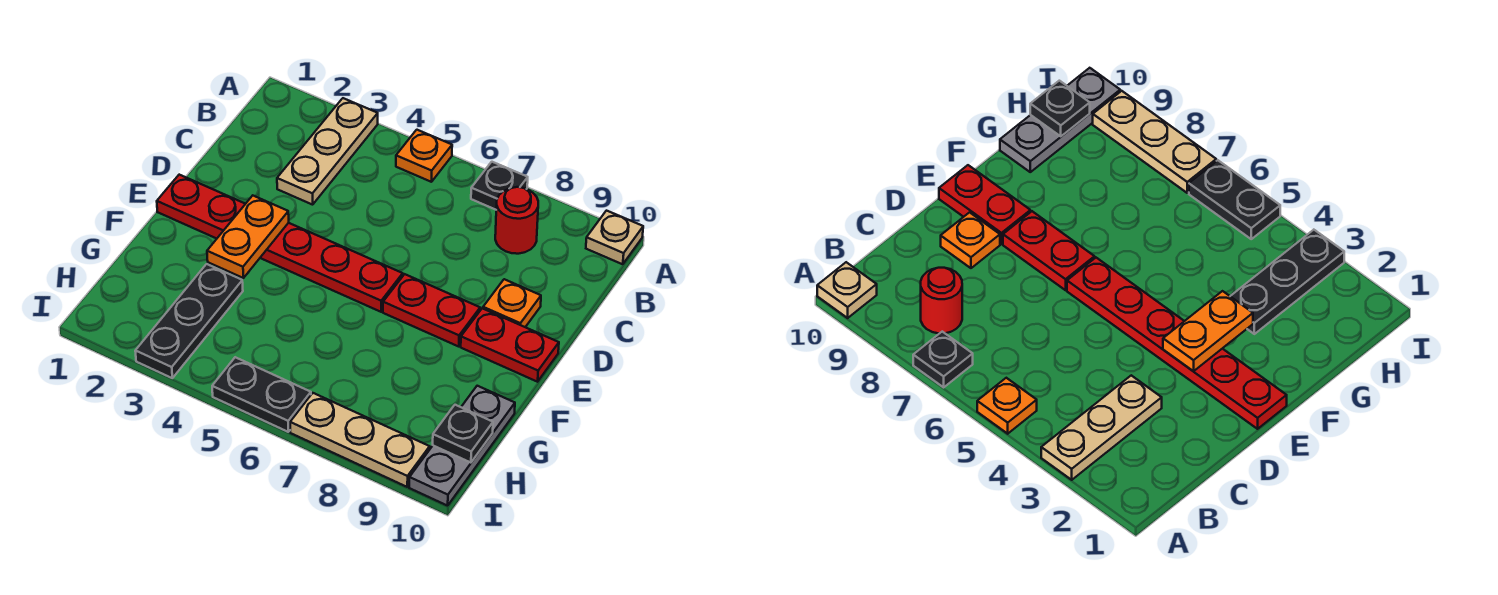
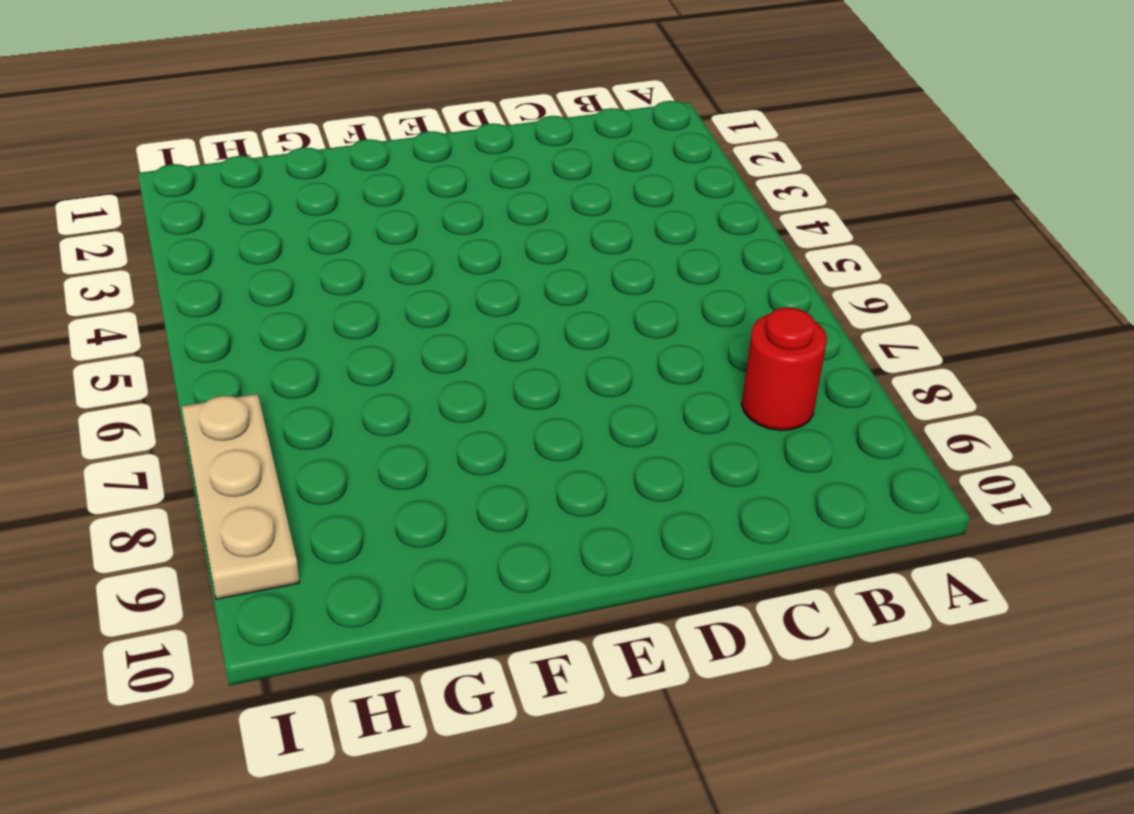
none -> tan 1x3 plate [277,98,378,205]
none -> orange 1x1 plate [396,130,452,182]
none -> black 1x1 plate [471,162,528,210]

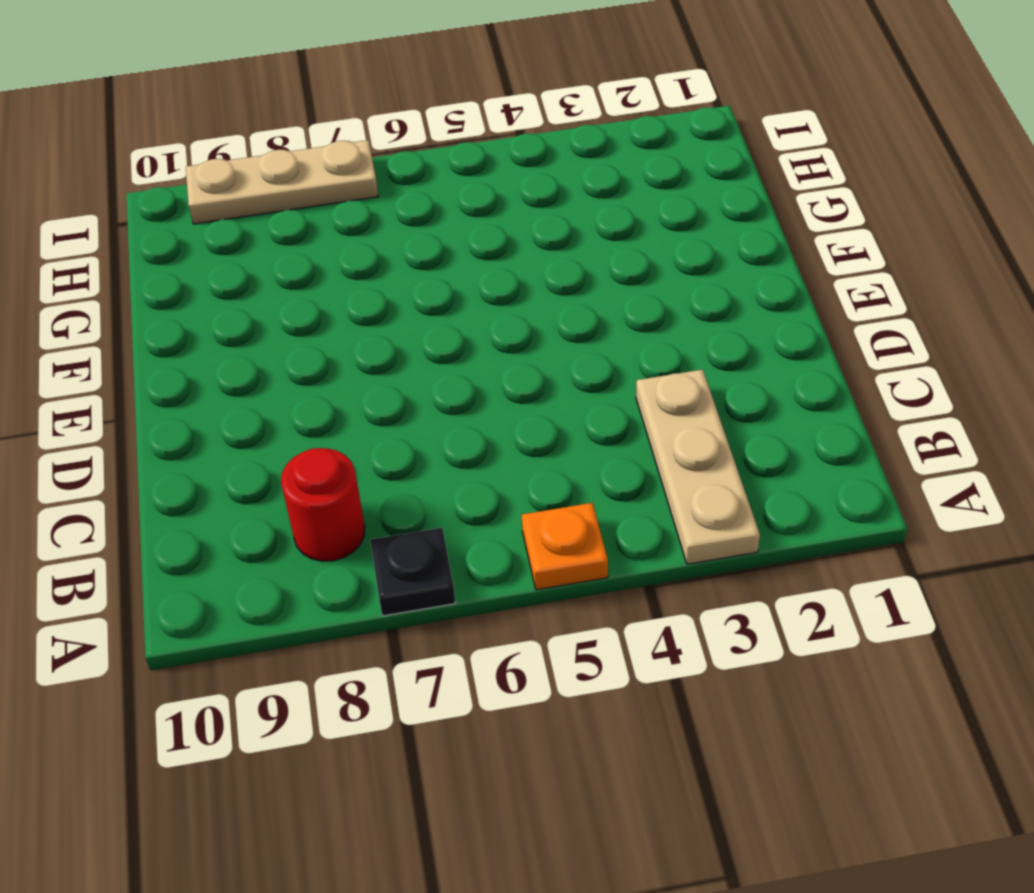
none -> tan 1x1 plate [586,211,643,264]
none -> orange 1x1 plate [483,279,541,327]
none -> red 1x6 plate [157,175,403,312]

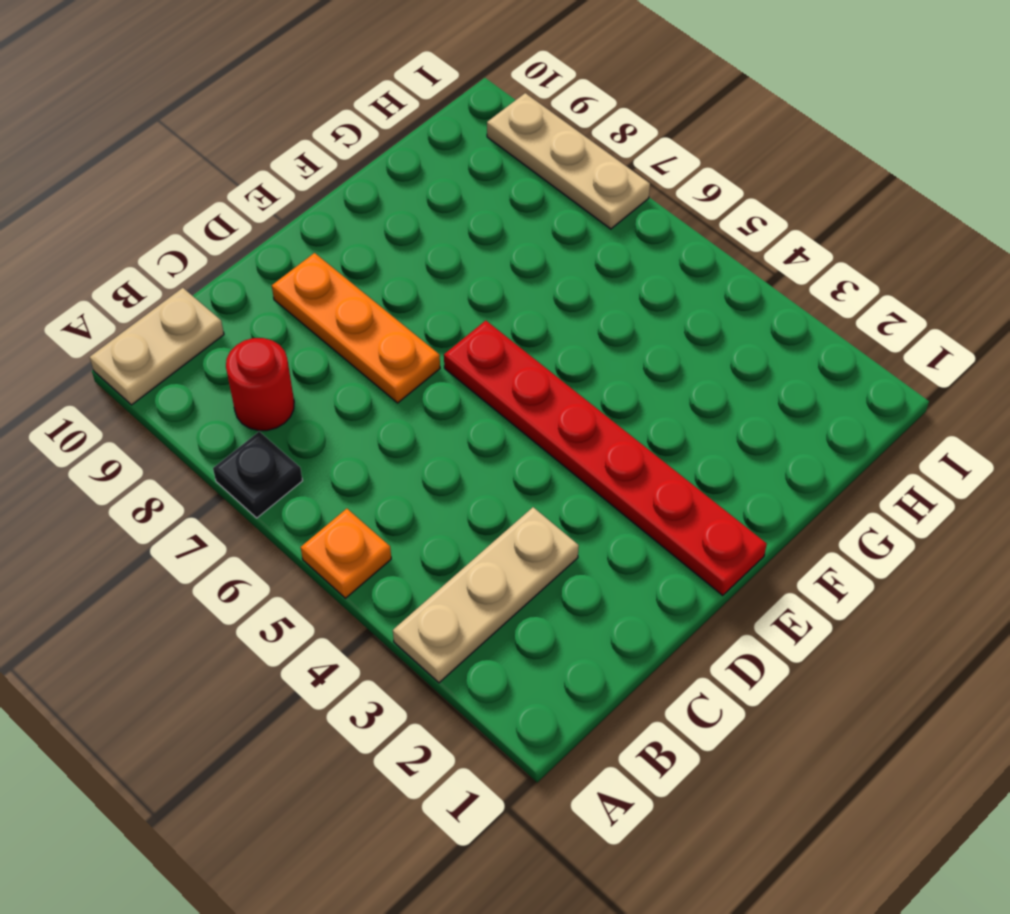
tan 1x2 plate [90,288,224,405] -> tan 1x1 plate [586,211,643,264]
orange 1x3 plate [272,253,440,403] -> orange 1x1 plate [483,279,541,327]
none -> red 1x2 plate [383,274,480,347]
none -> red 1x2 plate [461,308,559,382]
none -> black 1x3 plate [135,264,243,378]

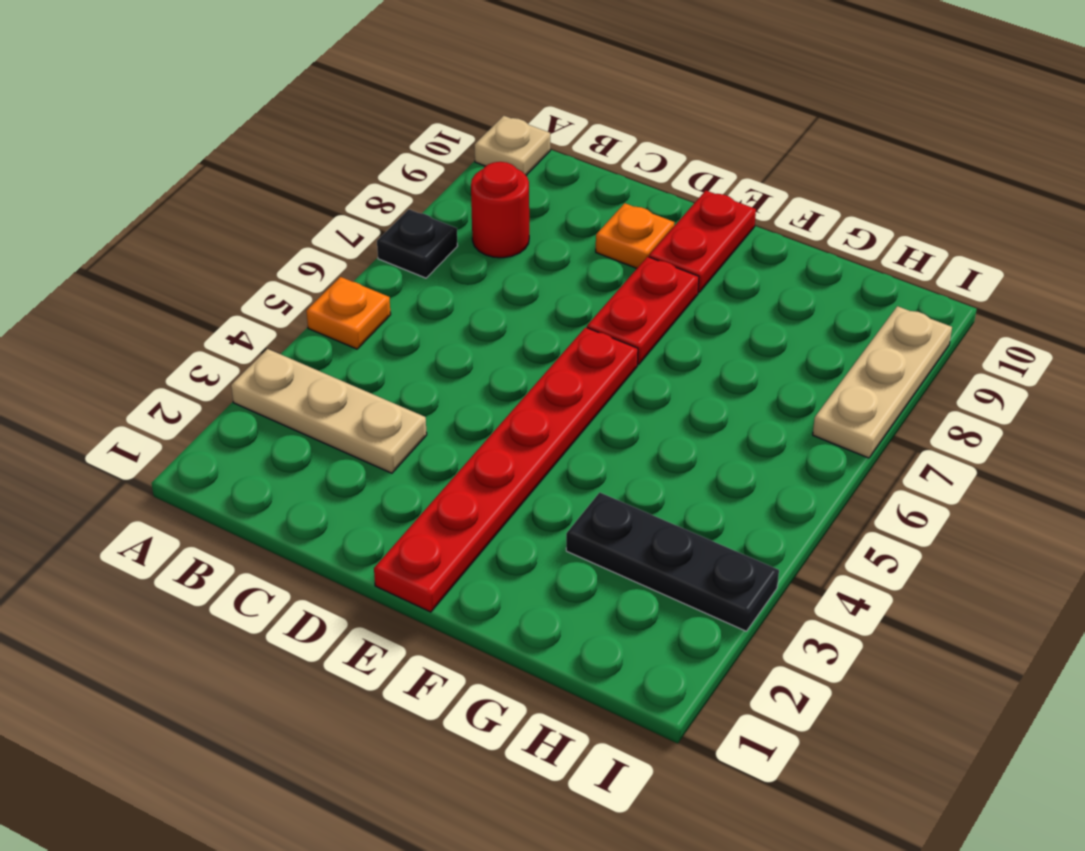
none -> grey 1x3 plate [409,386,515,506]
none -> black 1x2 plate [212,357,311,432]
none -> orange 1x2 plate [207,196,289,278]

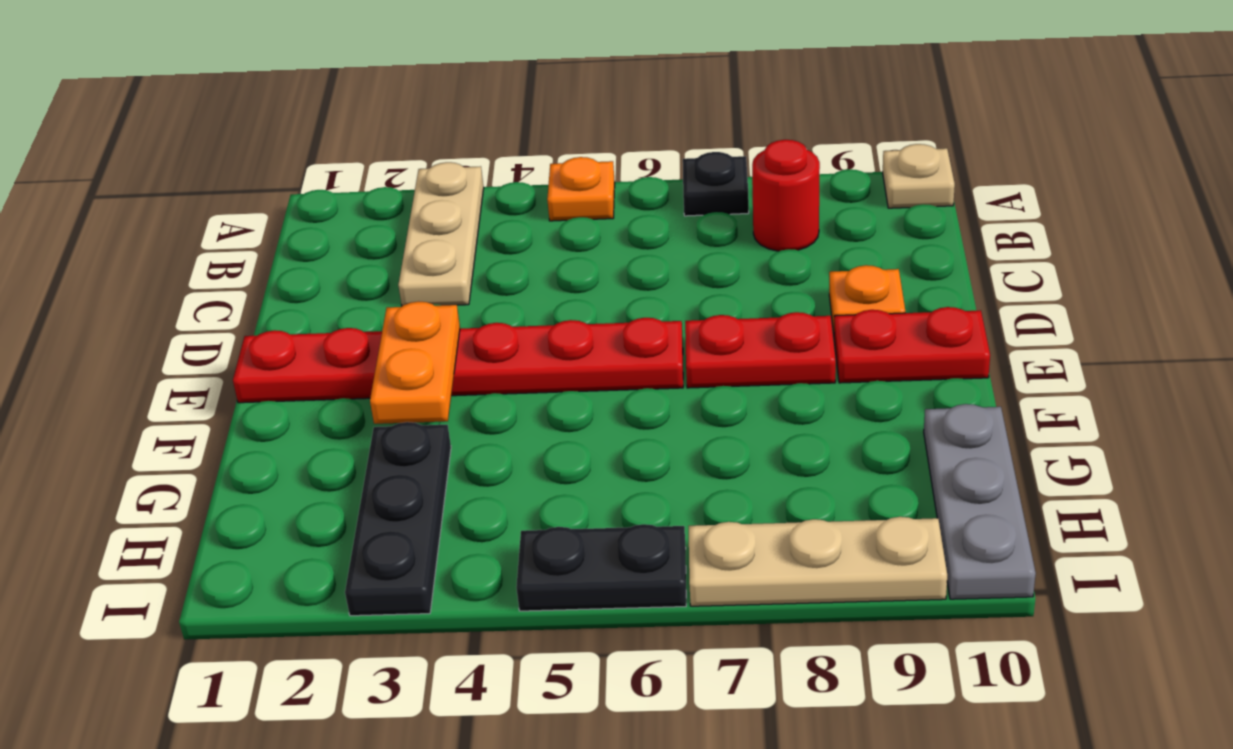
none -> black 1x1 plate [433,405,493,463]

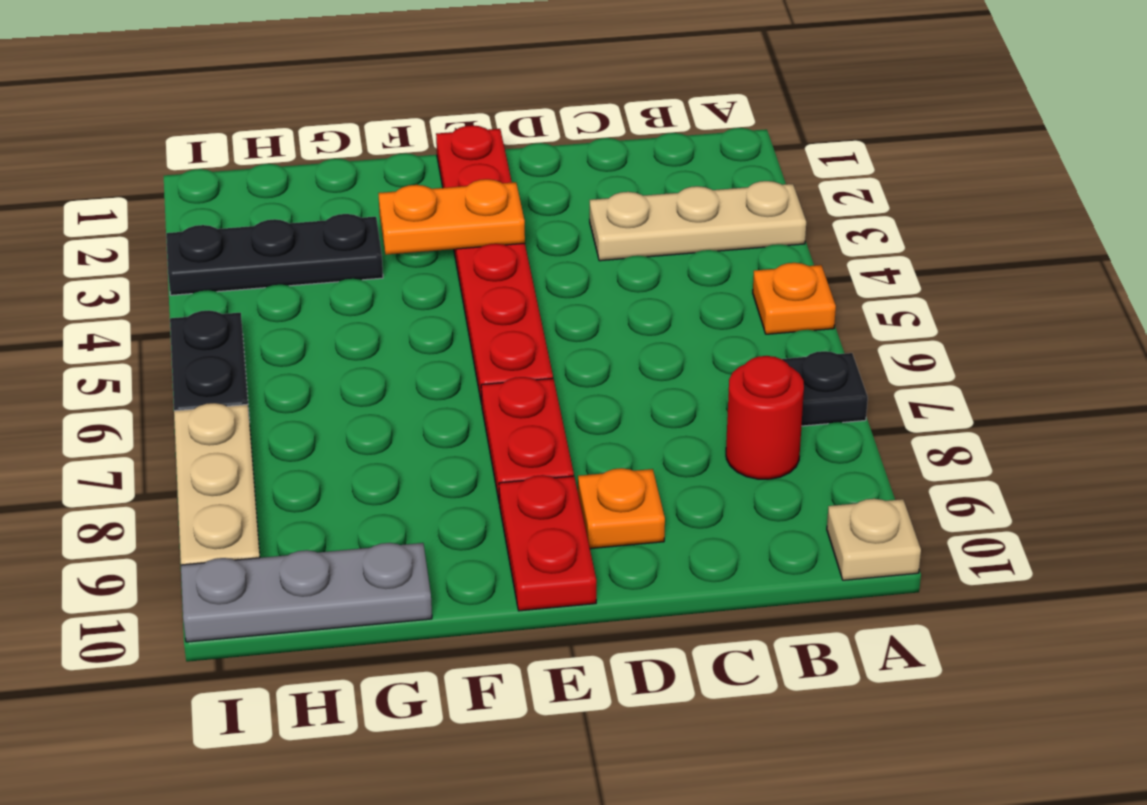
none -> black 1x1 plate [433,405,493,463]

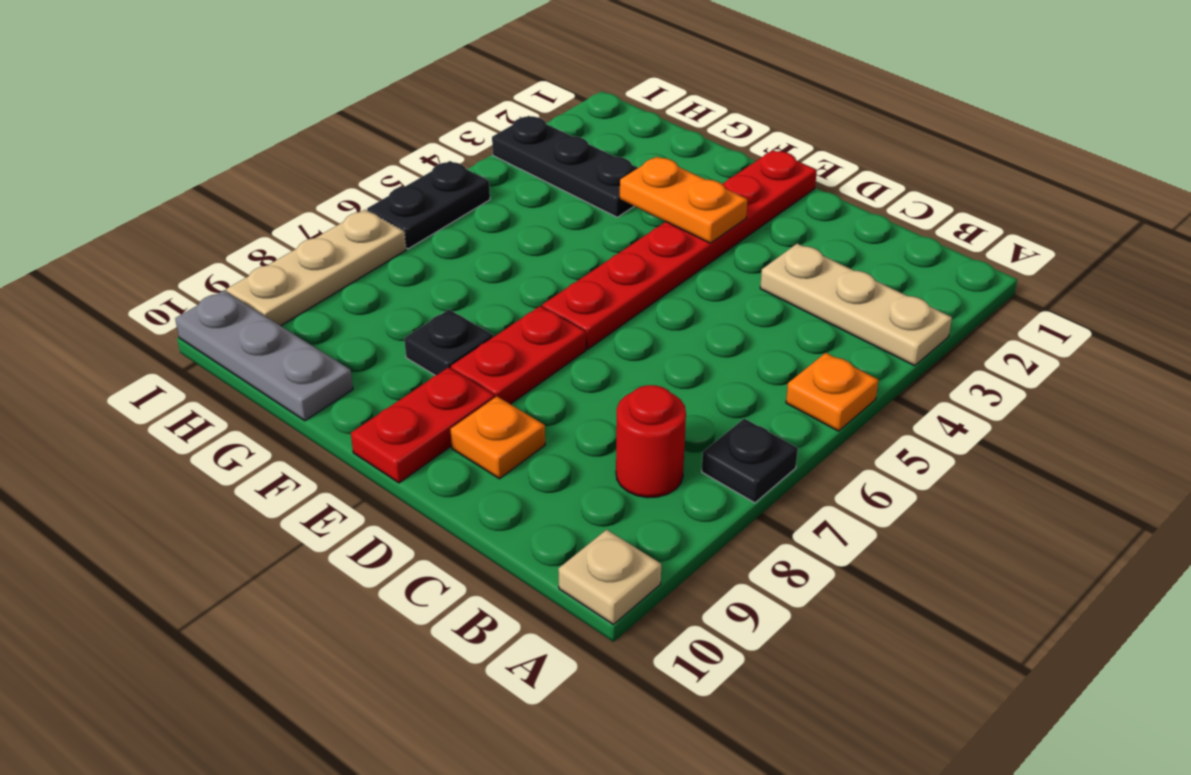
black 1x1 plate [404,310,493,375] -> black 1x1 plate moved to [433,405,493,463]

